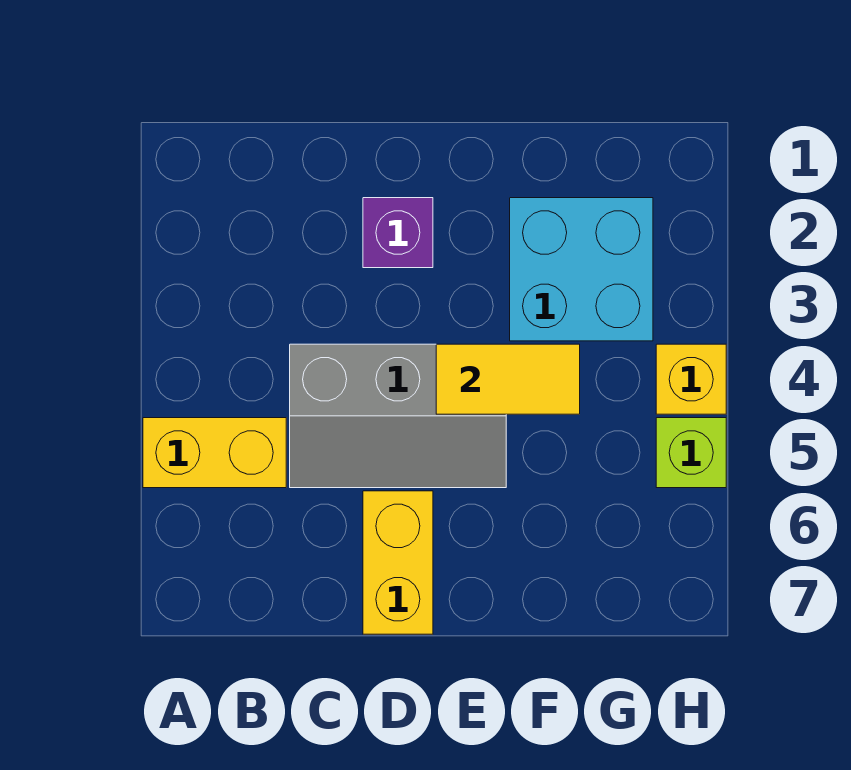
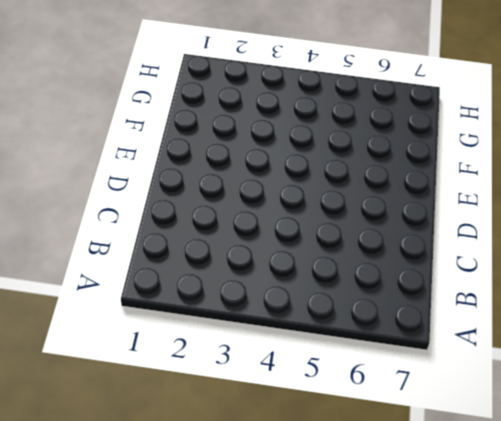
none -> yellow 1x2 brick [143,418,286,488]
none -> grey 2x3 slope [290,344,506,488]

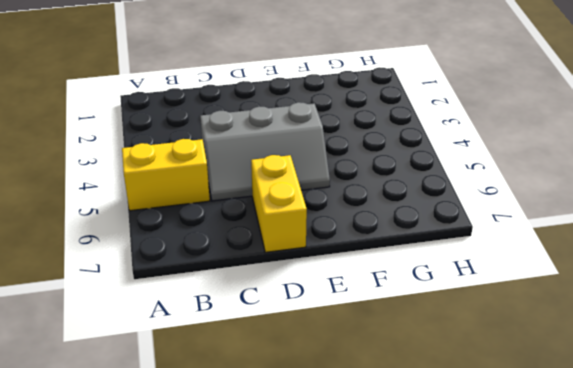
none -> purple 1x1 brick [363,198,433,268]
none -> cyan 2x2 brick [510,198,653,341]

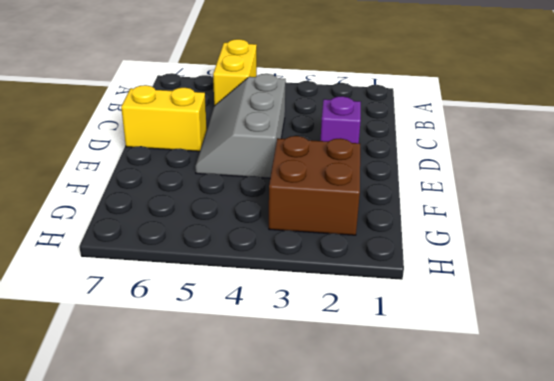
brown 2x2 brick [269,136,360,235] -> cyan 2x2 brick [510,198,653,341]
none -> yellow 1x1 brick [656,344,726,414]
none -> lime 1x1 brick [656,418,726,488]

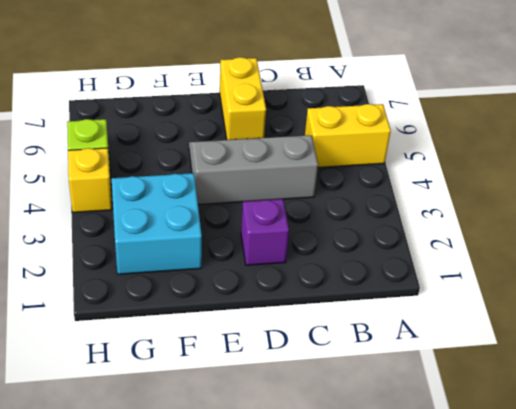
none -> yellow 1x2 tile [436,344,580,414]

